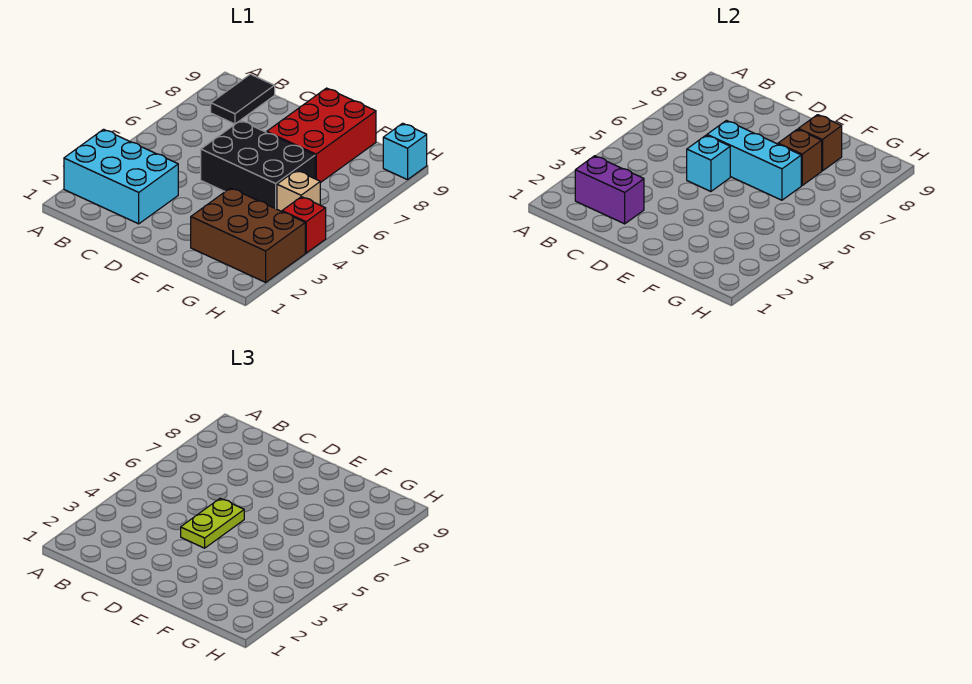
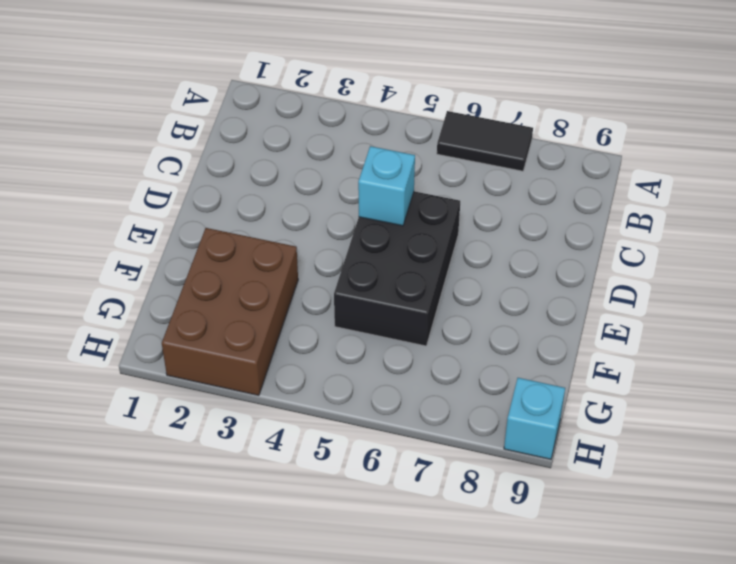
black 1x2 tile [437,111,533,171] -> black 1x2 tile moved to [211,74,275,124]
none -> cyan 2x3 brick [64,129,178,224]
none -> red 2x3 brick [267,88,376,183]
none -> tan 1x1 brick [277,170,320,212]

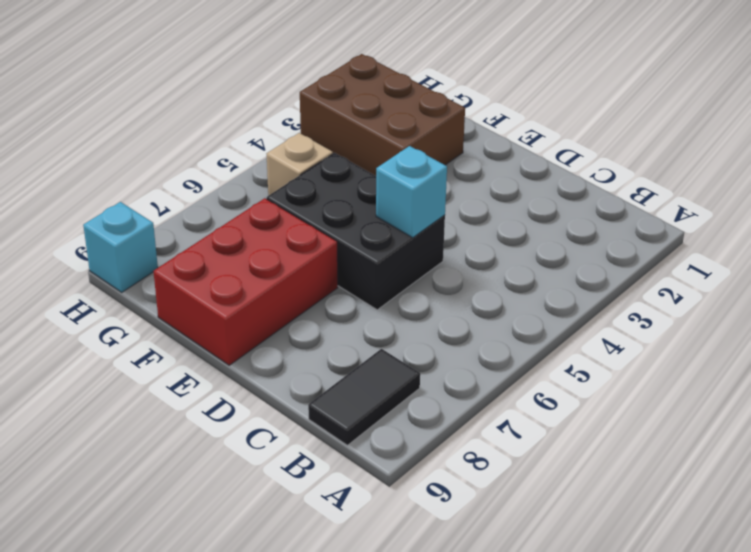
none -> cyan 2x3 brick [64,129,178,224]
none -> red 1x1 brick [282,197,326,253]
none -> purple 1x2 brick [575,156,644,224]

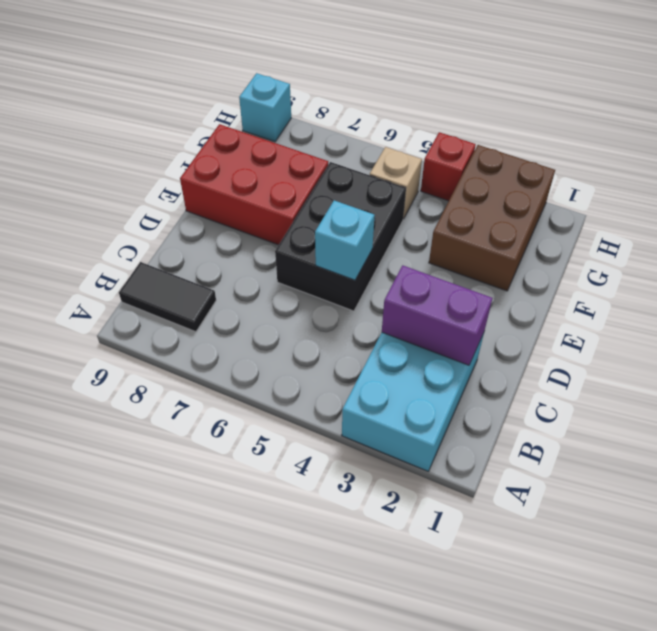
purple 1x2 brick [382,265,492,365] -> purple 1x2 brick turned to [575,156,644,224]
none -> cyan 1x3 brick [707,121,801,200]
none -> brown 1x1 brick [778,129,822,185]
none -> brown 1x1 brick [798,115,842,171]

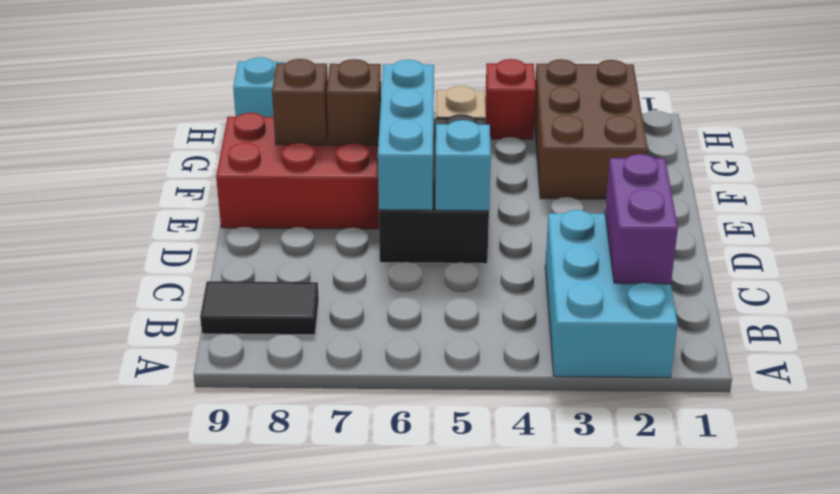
none -> lime 1x2 plate [181,498,244,548]

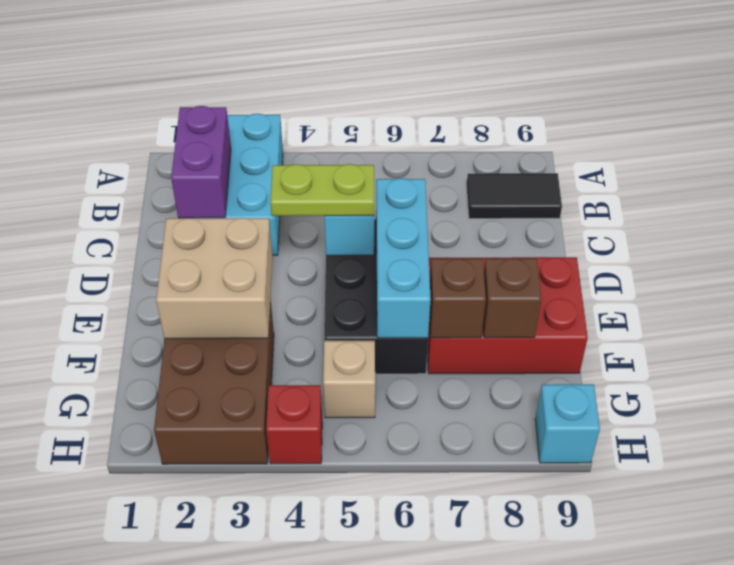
tan 2x2 brick [156,218,273,339] -> none

